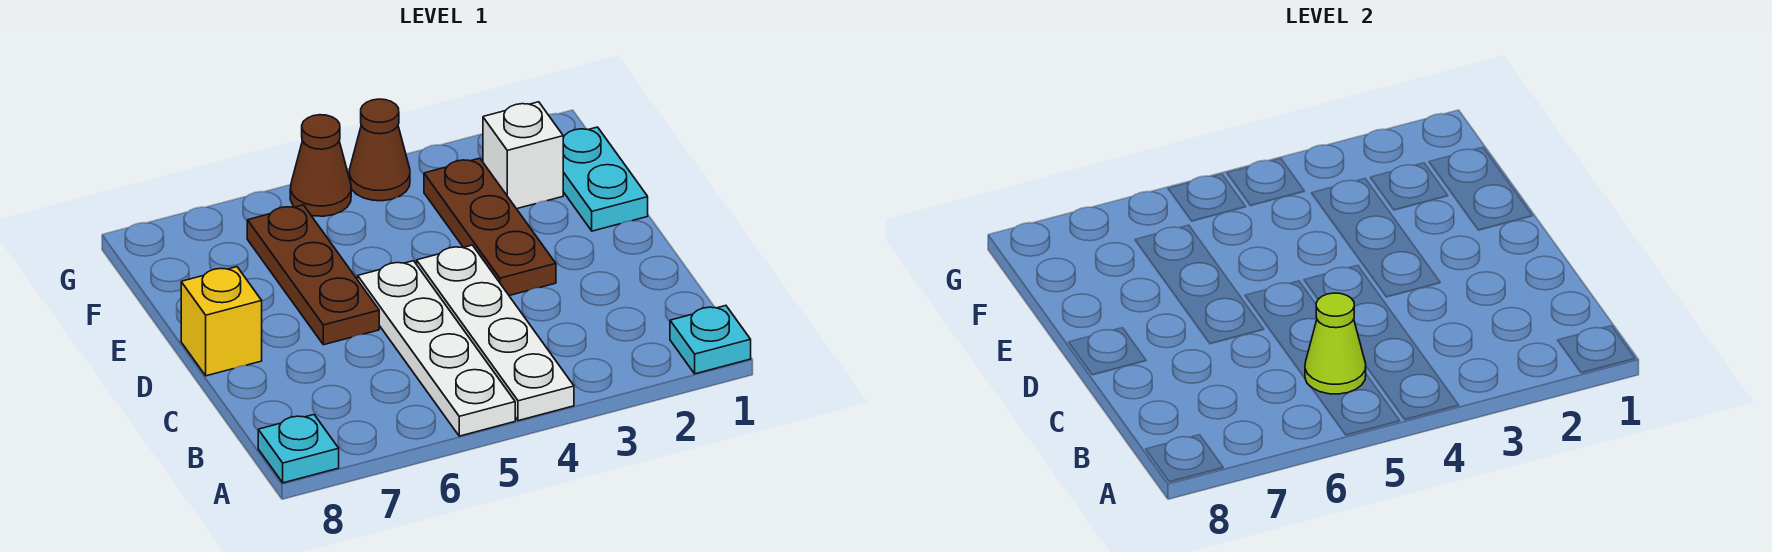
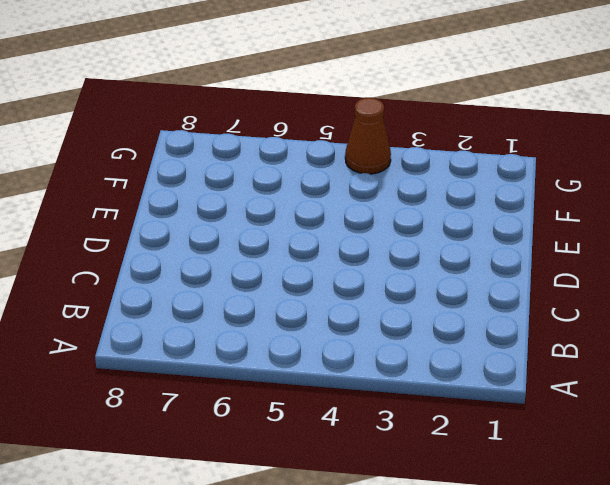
none -> cyan 1x1 plate [670,306,751,374]
none -> white 1x4 plate [417,245,574,421]
none -> white 1x4 plate [358,261,515,436]

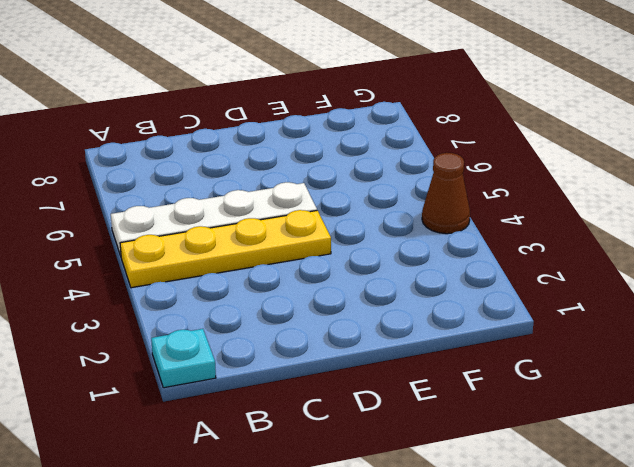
yellow 1x4 plate [120,210,331,288] -> white 1x4 plate [417,245,574,421]
none -> cyan 1x1 plate [258,415,339,483]
none -> brown 1x3 plate [424,158,556,296]
none -> brown 1x3 plate [247,205,379,345]

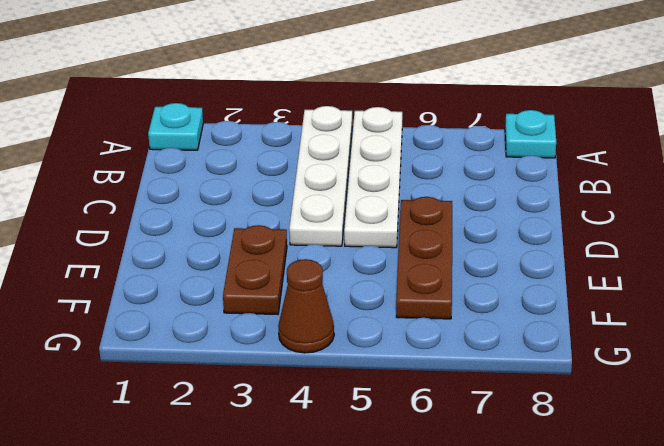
brown 1x2 plate [223,225,287,315] -> brown 1x3 plate [424,158,556,296]
none -> yellow 1x1 brick [181,267,262,376]
none -> cyan 1x2 plate [563,127,648,231]
none -> white 1x1 brick [483,102,563,209]

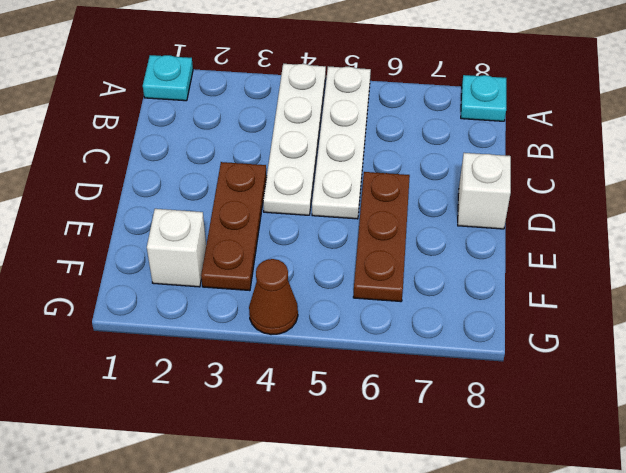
white 1x1 brick [458,153,511,229] -> yellow 1x1 brick [181,267,262,376]
none -> cyan 1x2 plate [563,127,648,231]
none -> brown 1x1 cone [290,115,351,216]
none -> lime 1x1 cone [1305,293,1366,394]

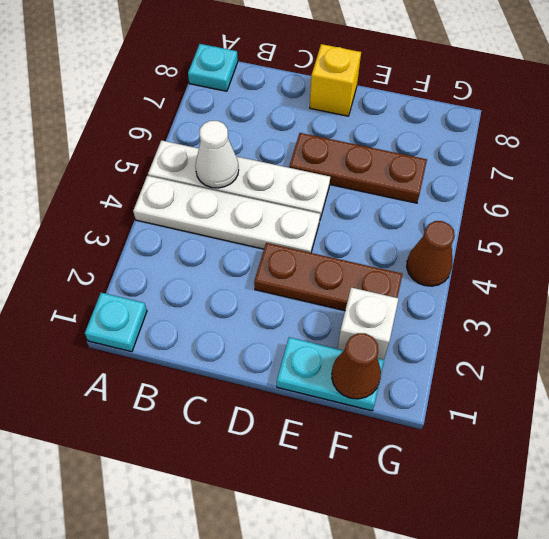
white 1x1 cone [195,121,239,188] -> lime 1x1 cone [1305,293,1366,394]
brown 1x1 cone [332,333,381,399] -> brown 1x1 cone moved to [290,115,351,216]

